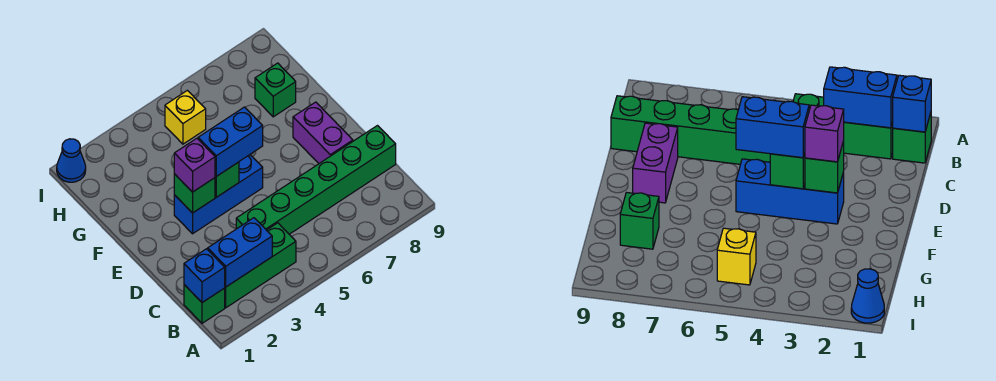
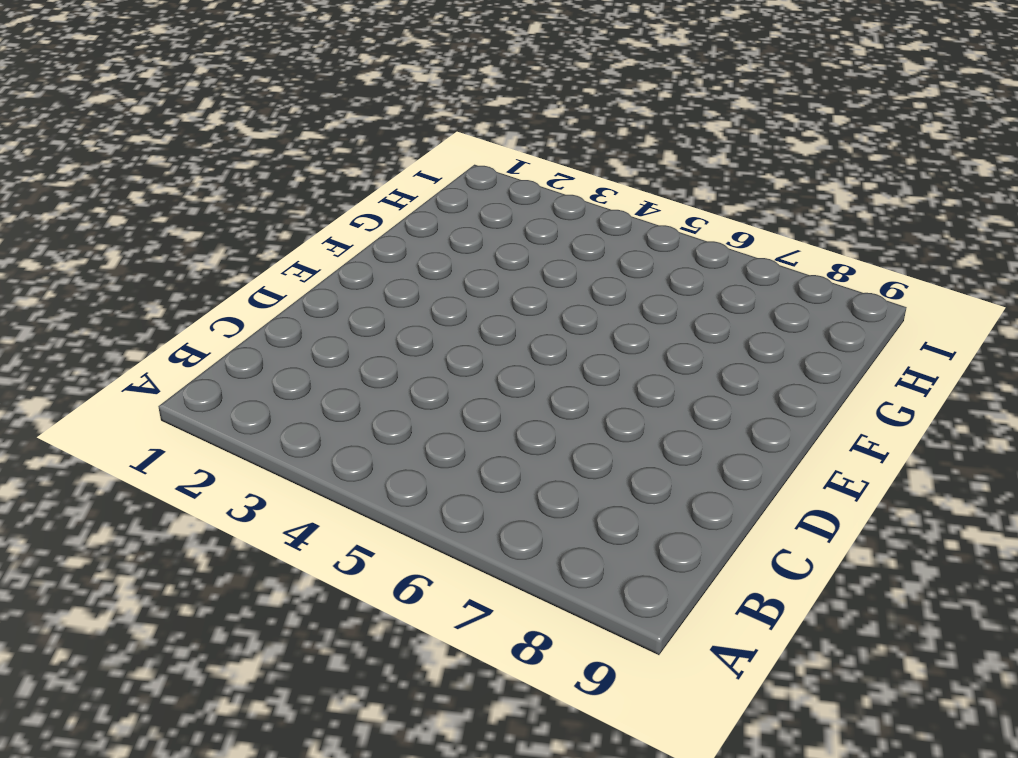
none -> green 1x1 brick [184,285,225,323]
none -> green 1x3 brick [225,223,296,308]
none -> green 1x6 brick [236,126,396,234]

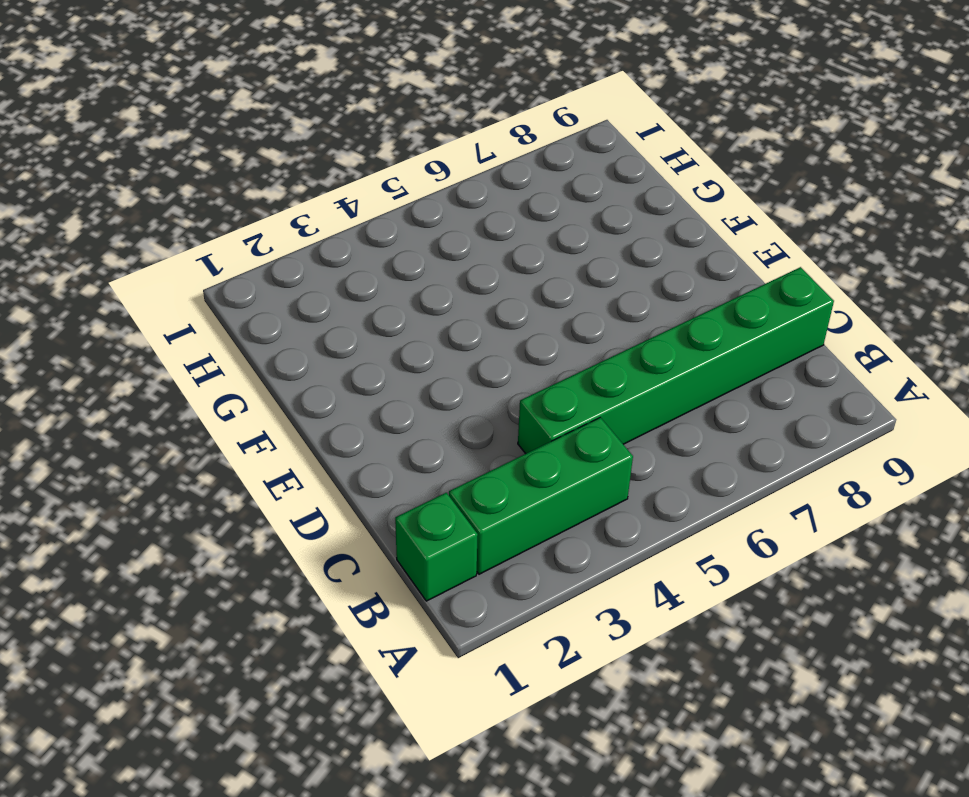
none -> purple 1x2 brick [293,102,353,163]
none -> blue 1x3 brick [174,155,263,234]
none -> green 1x1 brick [255,63,296,117]

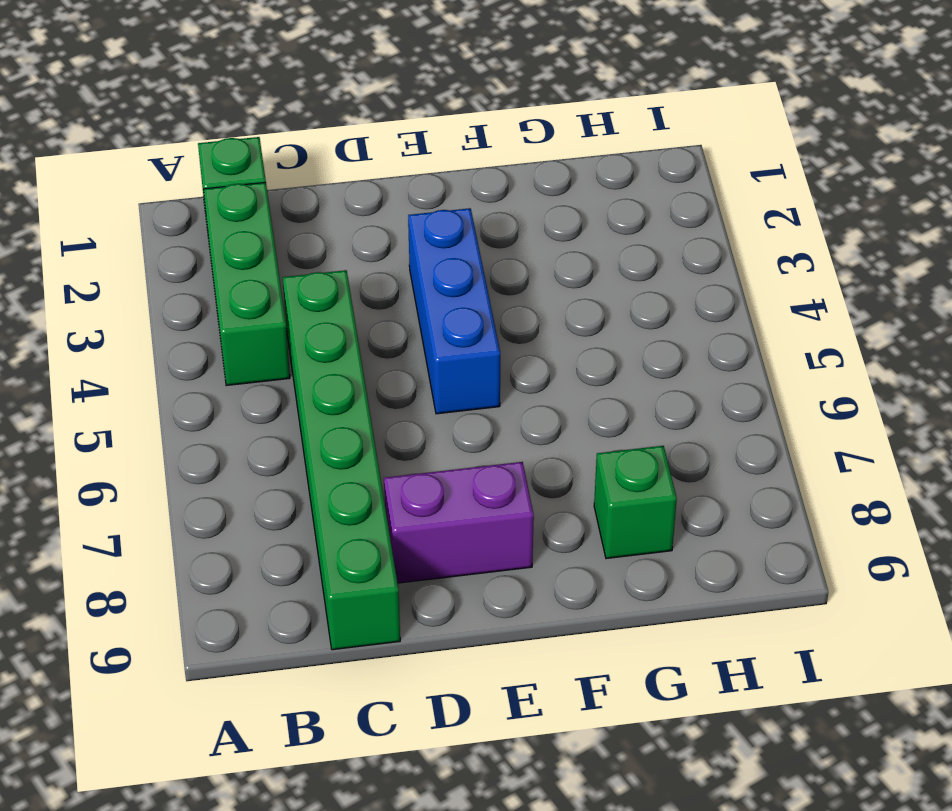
none -> yellow 1x1 brick [165,90,206,144]
none -> blue 1x1 cone [57,139,86,182]
none -> blue 1x1 brick [184,249,225,303]

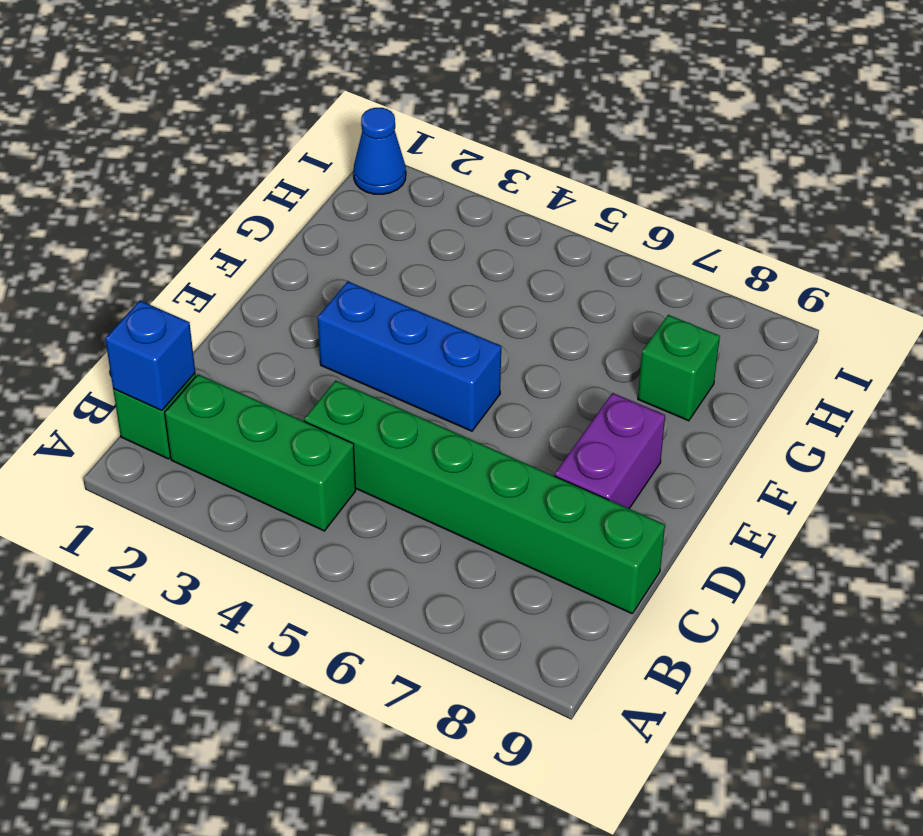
none -> yellow 1x1 brick [165,90,206,144]
none -> blue 1x2 brick [208,218,272,287]
none -> green 1x1 brick [174,174,215,213]

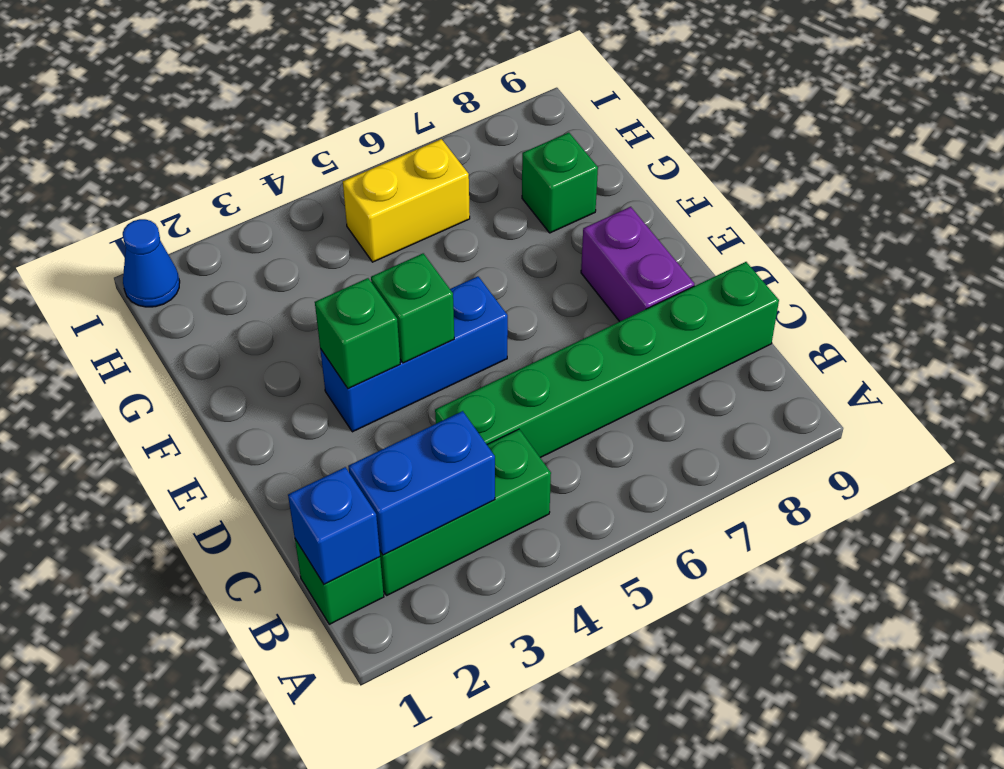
yellow 1x2 brick [343,139,470,262] -> yellow 1x1 brick [165,90,206,144]
none -> purple 1x1 brick [174,138,215,192]
none -> blue 1x2 brick [198,107,263,176]

